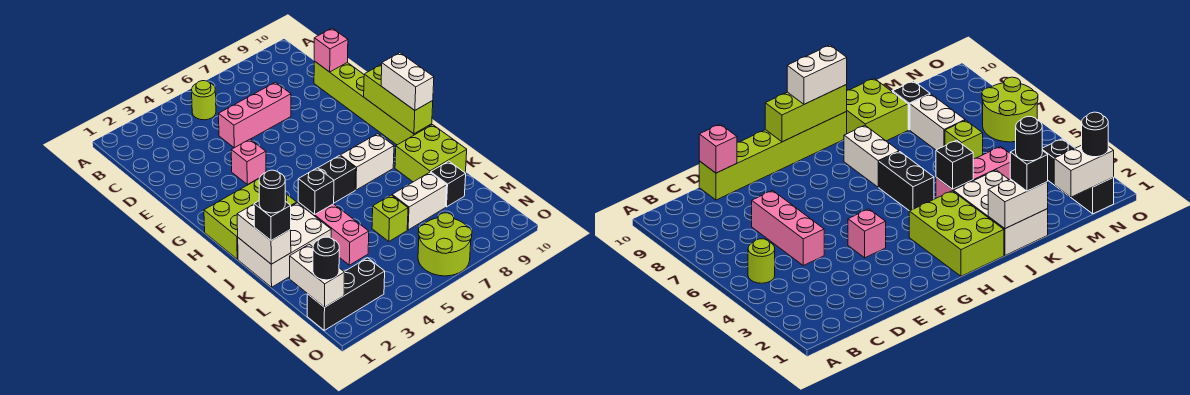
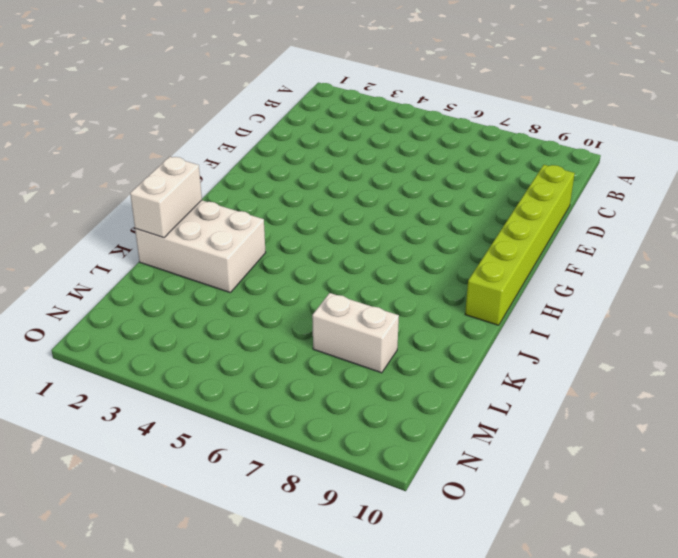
none -> lime 1x1 round brick [192,81,216,120]
none -> pink 1x3 brick [219,82,291,148]
none -> pink 1x1 brick [231,139,266,184]

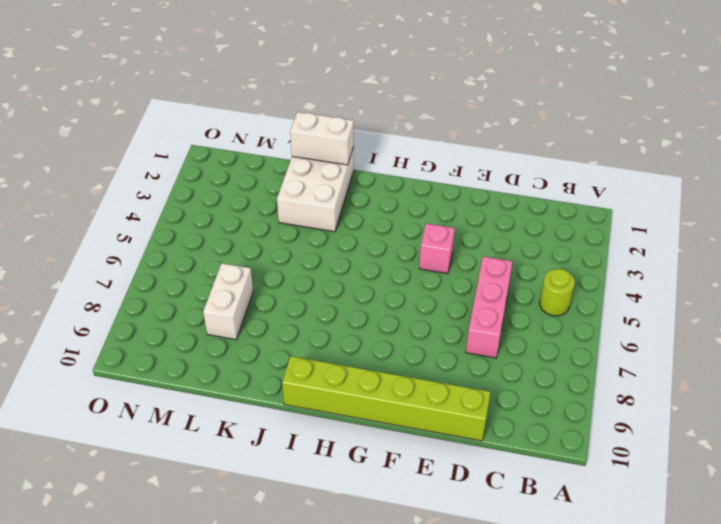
none -> lime 2x3 brick [204,179,297,259]
none -> black 1x2 brick [318,156,356,203]
none -> white 1x2 brick [340,134,394,190]

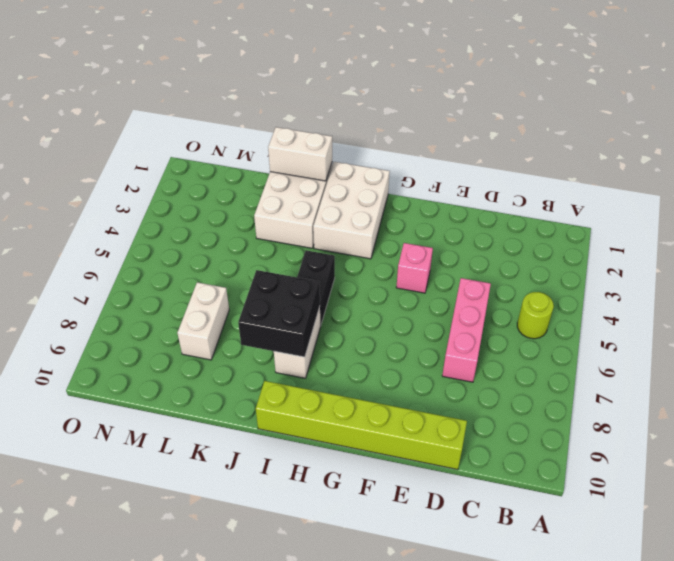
white 2x3 brick [313,162,390,259] -> lime 2x3 brick [204,179,297,259]
black 2x2 brick [238,270,320,357] -> none
none -> pink 1x3 brick [298,202,369,265]
none -> lime 2x2 brick [395,125,467,182]
none -> lime 1x1 brick [372,195,408,241]

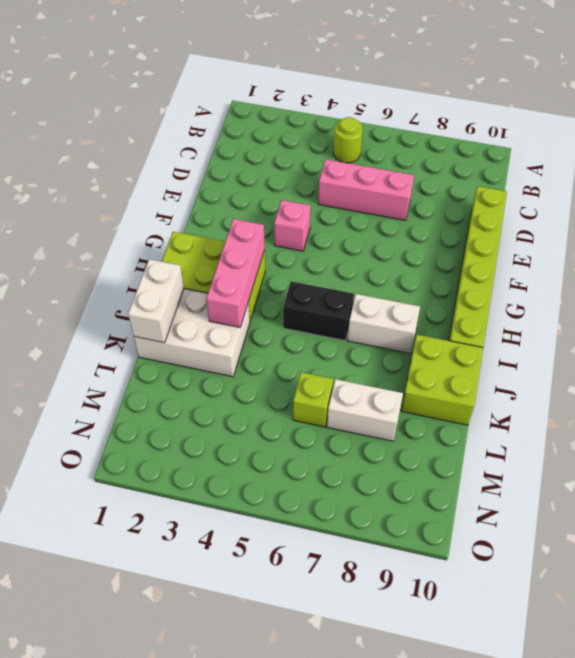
pink 1x3 brick [206,219,265,327] -> pink 1x3 brick moved to [298,202,369,265]
none -> black 1x1 brick [431,161,466,207]
none -> black 1x3 brick [307,258,385,330]
none -> lime 2x2 round brick [418,213,472,276]

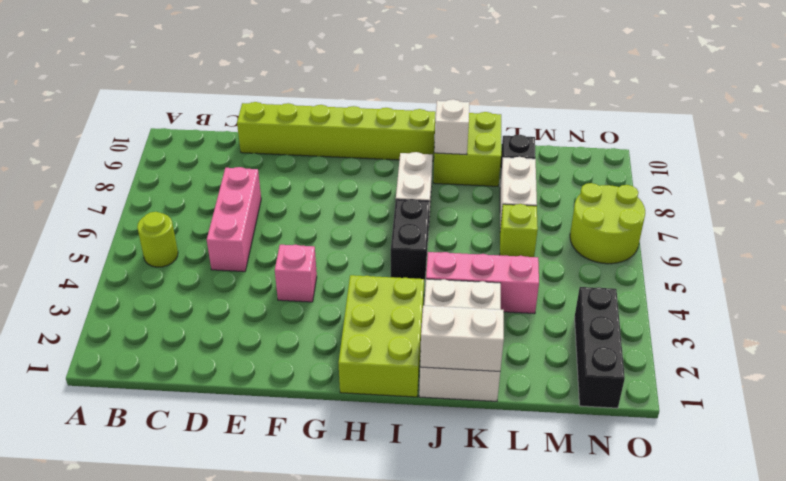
white 1x1 brick [434,99,470,155] -> none
none -> pink 1x1 brick [314,28,348,72]
none -> lime 1x3 brick [364,64,433,134]
none -> black 1x1 brick [298,168,334,214]

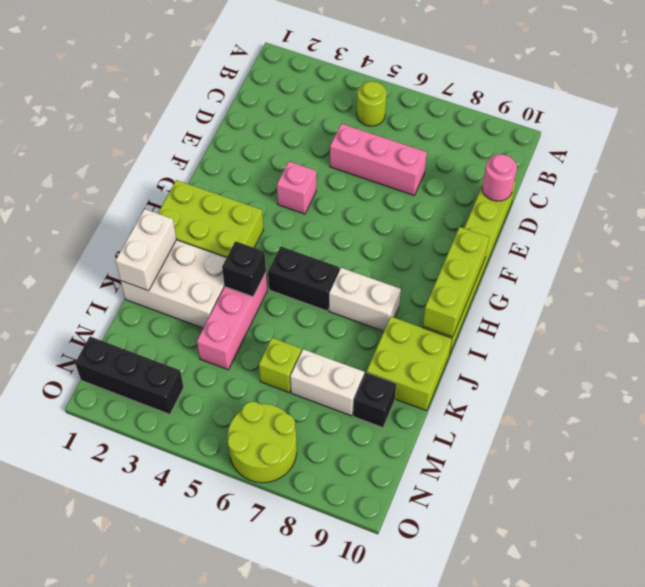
pink 1x1 round brick [482,154,517,201] -> pink 1x1 brick [314,28,348,72]
none -> white 1x2 brick [290,244,345,307]
none -> white 1x2 brick [381,53,434,110]
none -> black 1x1 brick [254,201,291,241]

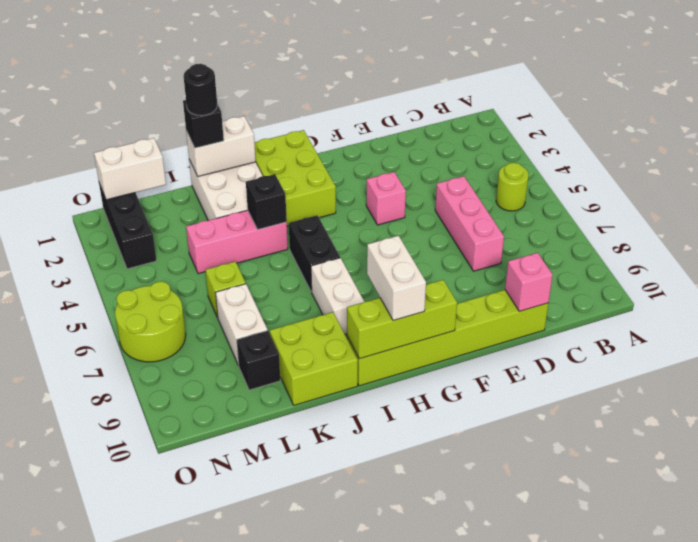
white 1x2 brick [367,236,426,321] -> white 1x2 brick turned to [381,53,434,110]
none -> black 1x1 round brick [313,237,339,280]

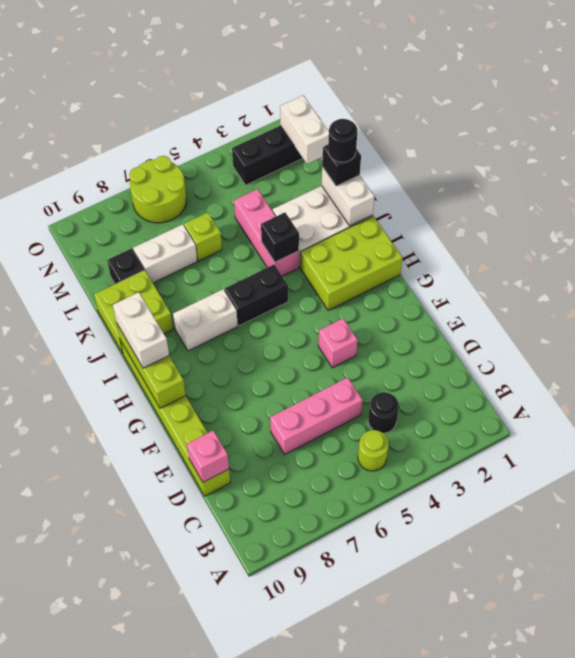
black 1x1 round brick [368,392,399,433] -> black 1x1 round brick moved to [313,237,339,280]

